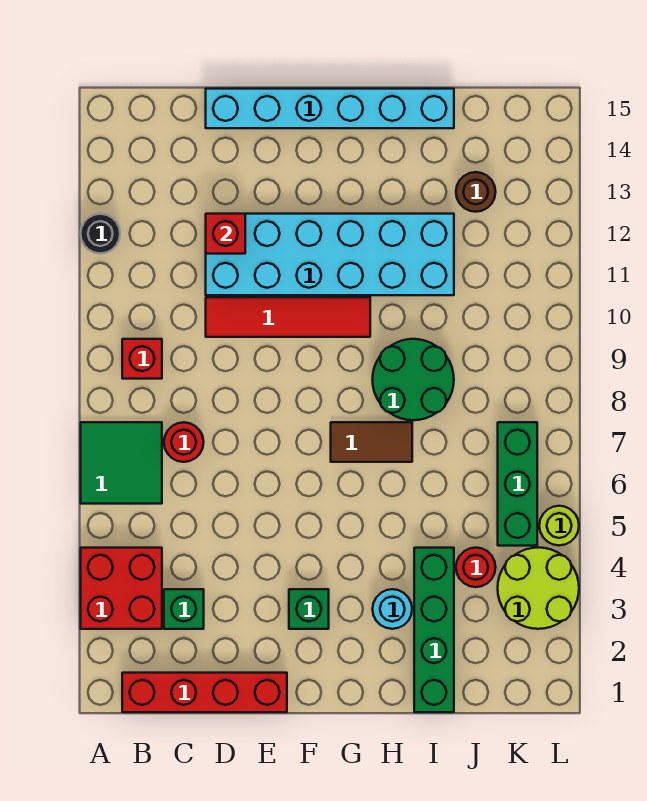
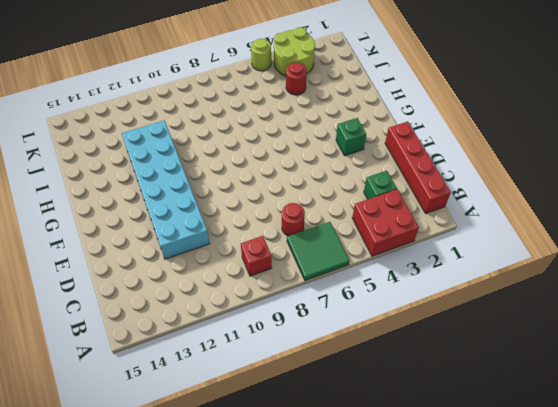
none -> black 1x1 round brick [81,214,120,253]
none -> red 1x4 tile [206,297,370,337]
none -> cyan 1x6 brick [206,89,454,128]

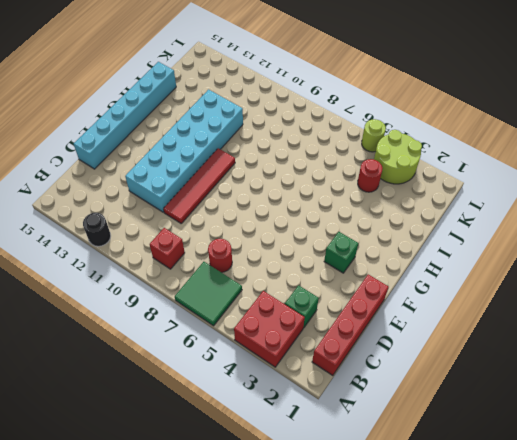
none -> brown 1x2 tile [331,422,412,462]
none -> cyan 1x1 round brick [373,589,412,629]
none -> green 2x2 round brick [372,339,454,420]

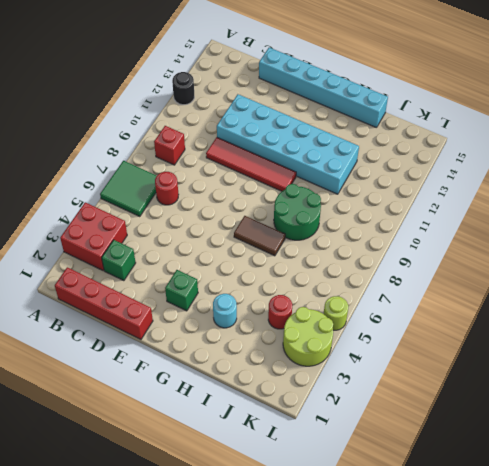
none -> green 1x4 brick [414,548,454,712]
none -> brown 1x1 round brick [456,172,496,212]
none -> green 1x3 brick [498,422,537,546]

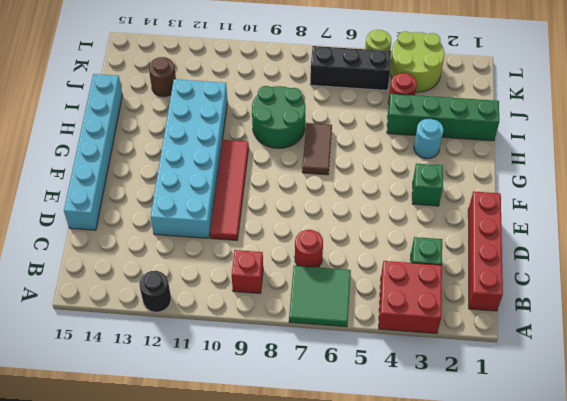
black 1x3 brick [310,46,391,90] -> green 1x3 brick [498,422,537,546]
none -> red 1x1 brick [206,214,245,254]

